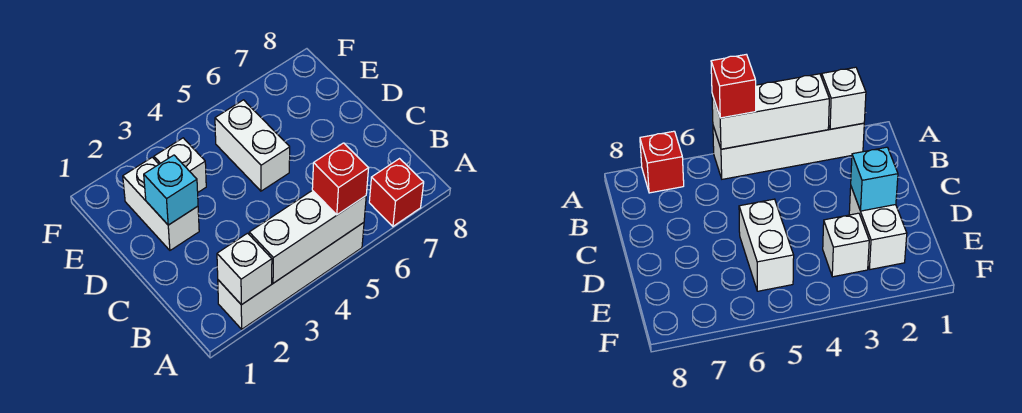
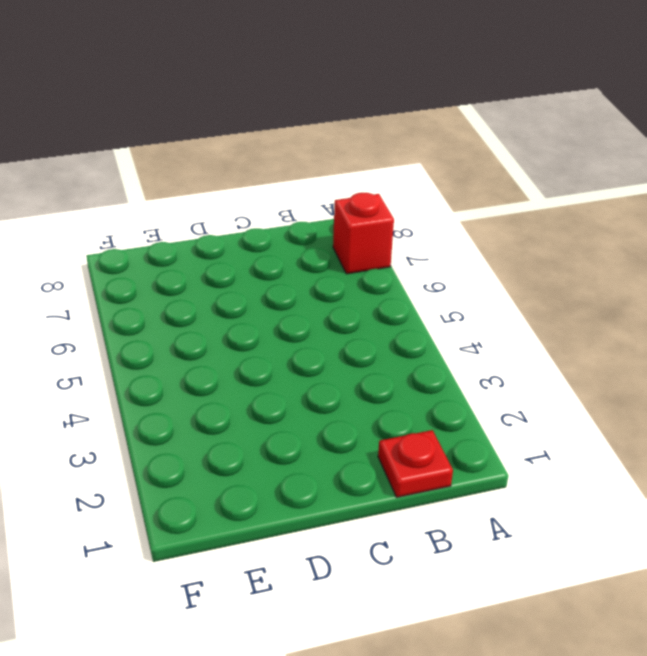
red 1x1 plate [378,430,453,497] -> none
none -> white 1x4 brick [218,223,364,329]
none -> white 1x2 brick [123,157,199,250]

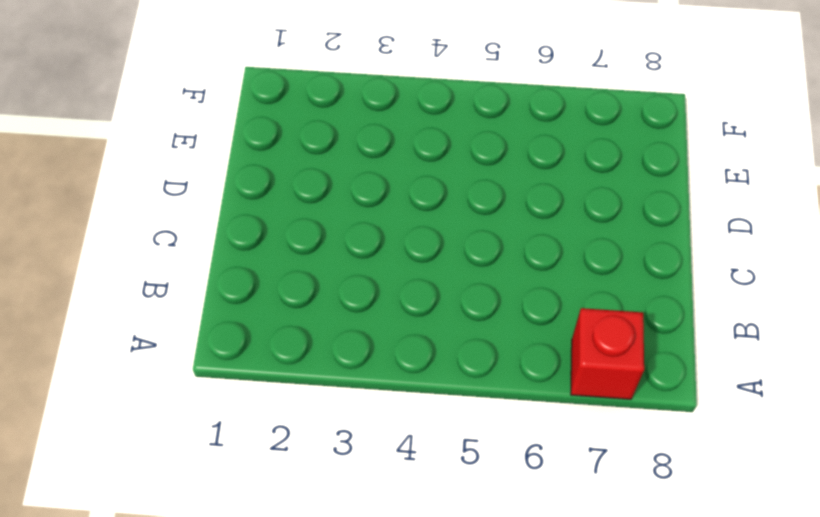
none -> white 1x4 brick [218,223,364,329]
none -> white 1x2 brick [123,157,199,250]

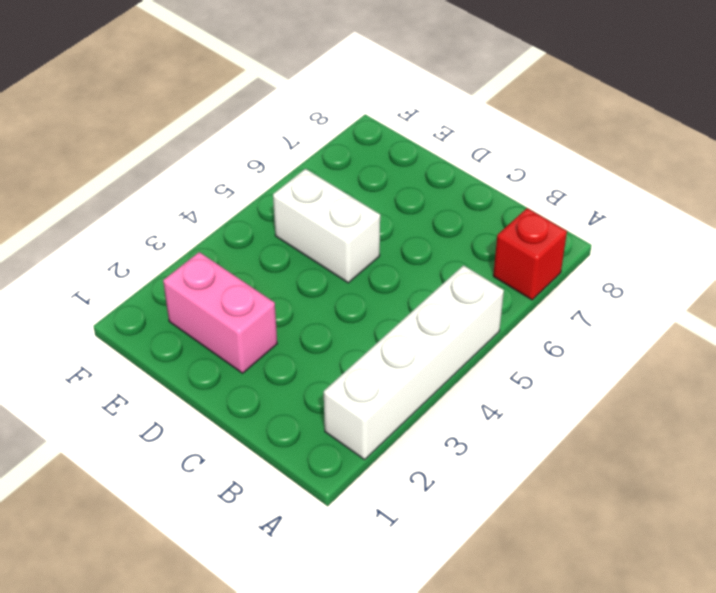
pink 1x2 brick [163,252,277,373] -> white 1x2 brick [123,157,199,250]
none -> white 1x1 brick [154,138,206,192]
none -> white 1x1 brick [217,233,272,305]

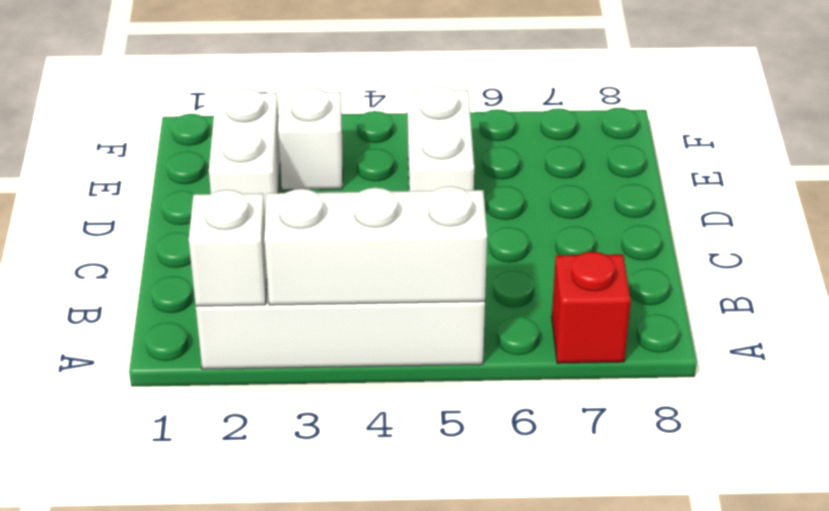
none -> cyan 1x1 brick [144,155,198,225]
none -> red 1x1 brick [312,143,369,215]

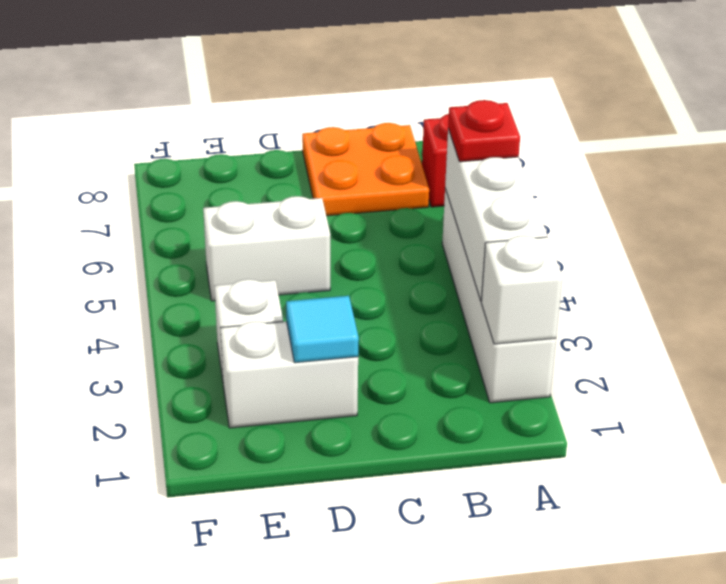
red 1x1 plate [448,100,520,162] -> red 1x1 brick [312,143,369,215]
orange 2x2 plate [302,123,429,216] -> none
cyan 1x1 tile [286,296,359,363] -> cyan 1x1 brick [144,155,198,225]

